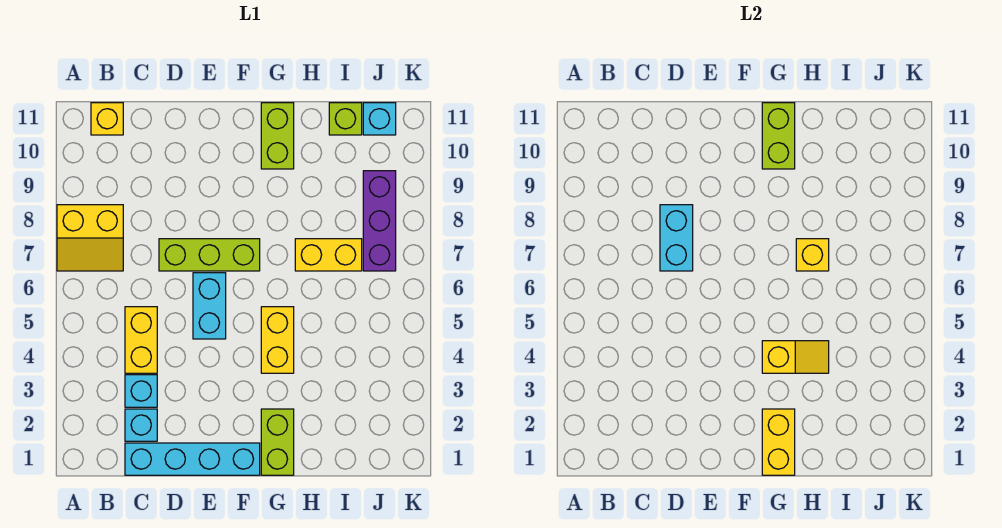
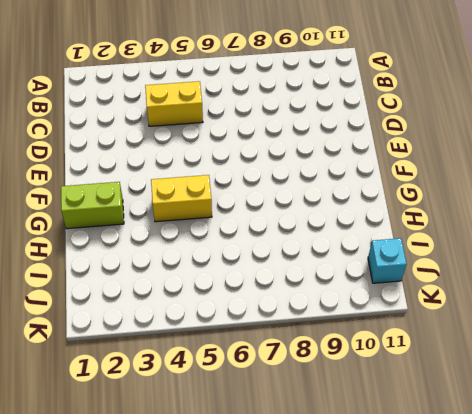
none -> yellow 2x2 slope [57,205,123,271]
none -> yellow 1x1 brick [91,103,123,135]
none -> cyan 1x4 brick [125,443,260,475]

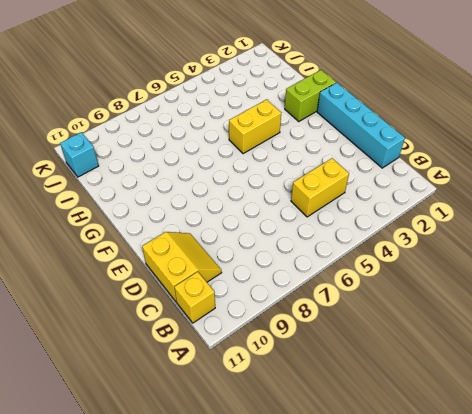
yellow 2x2 slope [142,232,222,302] -> yellow 2x2 slope moved to [57,205,123,271]
none -> cyan 1x1 brick [125,409,157,441]
none -> cyan 1x1 brick [125,375,157,407]
none -> lime 1x3 brick [159,239,260,271]

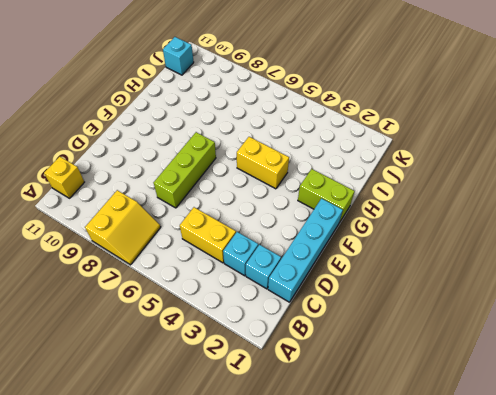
none -> cyan 1x2 brick [193,273,226,339]
none -> lime 1x2 brick [261,103,294,169]
none -> yellow 1x2 brick [295,239,362,271]

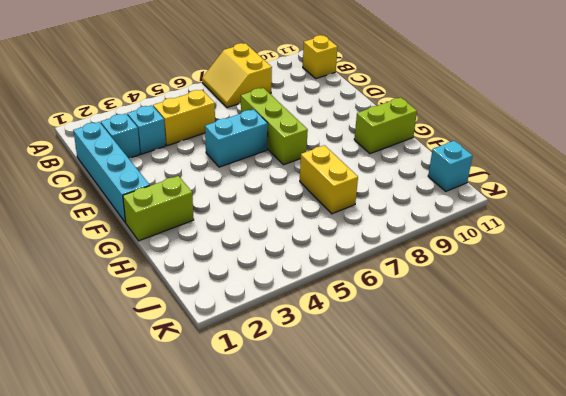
none -> yellow 1x2 brick [261,307,294,373]
none -> lime 1x1 brick [329,103,362,135]
none -> purple 1x3 brick [363,171,396,271]

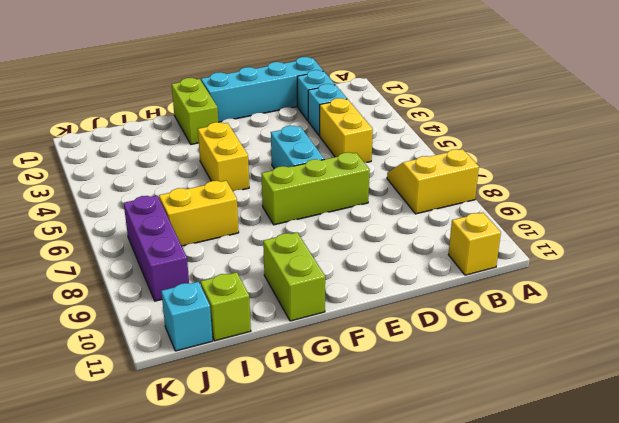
none -> cyan 1x2 brick [660,205,693,271]
none -> yellow 1x2 brick [762,409,795,475]
none -> yellow 1x2 slope [762,341,829,373]

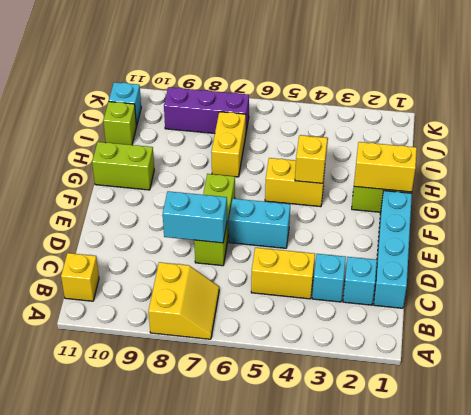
none -> lime 1x2 brick [762,103,795,169]
none -> yellow 1x1 brick [796,239,829,271]

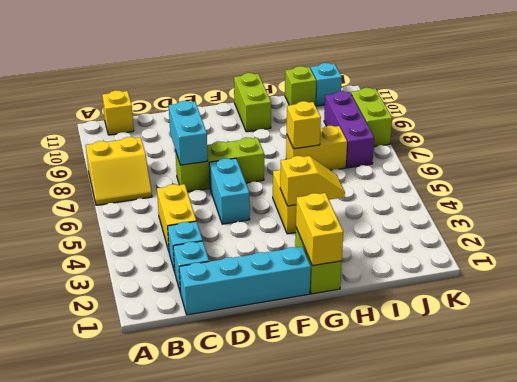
lime 1x2 brick [351,88,392,147] -> lime 1x2 brick moved to [762,103,795,169]

